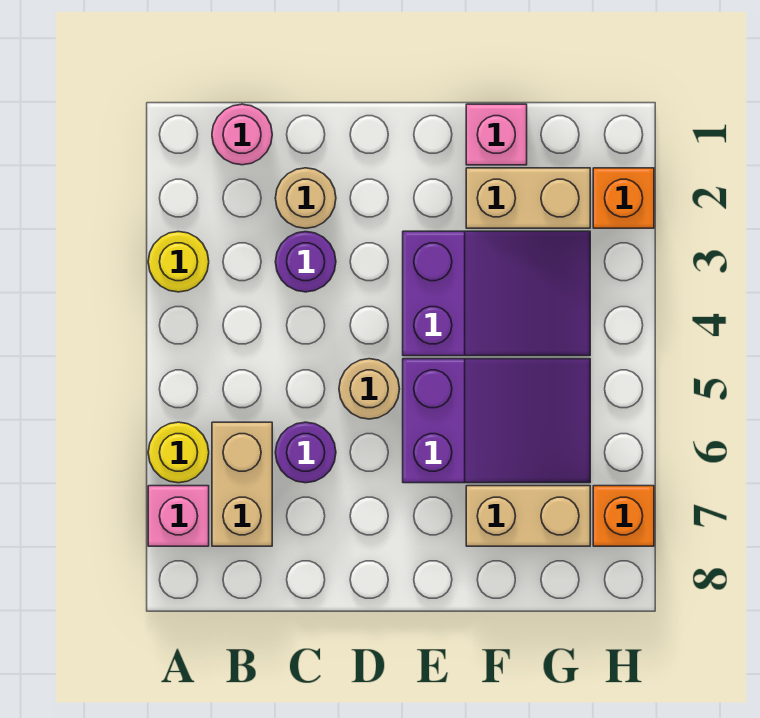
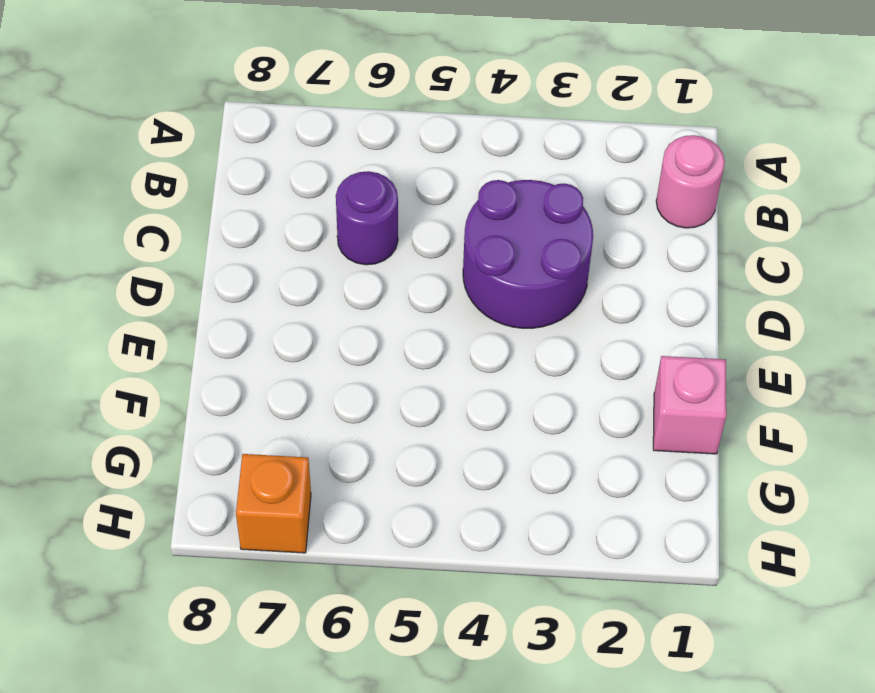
purple 2x2 round brick [463,180,593,328] -> purple 1x1 round brick [275,232,336,292]
none -> yellow 1x1 round brick [148,232,209,292]
none -> yellow 1x1 round brick [148,422,209,483]
none -> pink 1x1 brick [148,486,209,546]

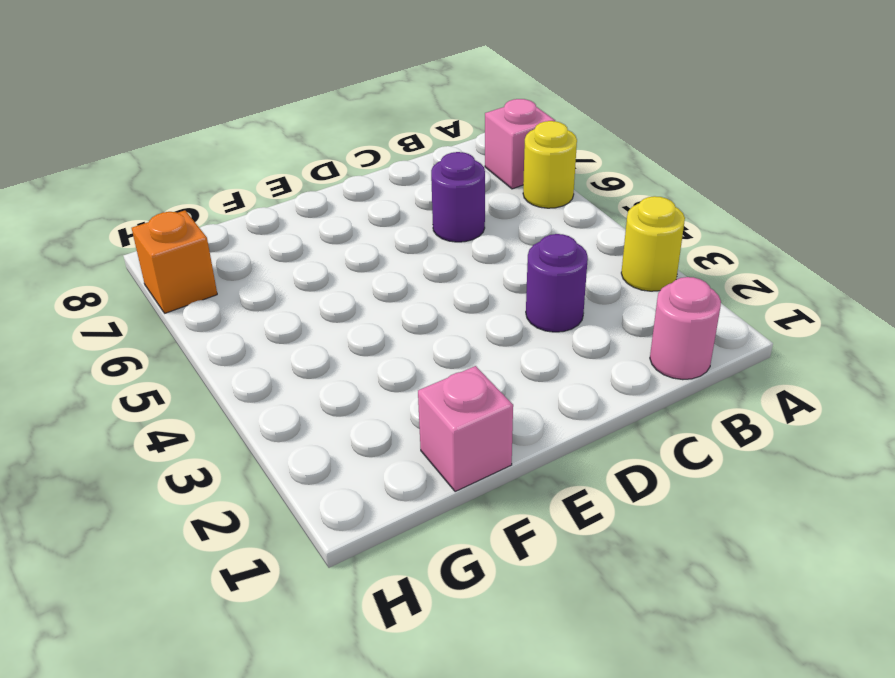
none -> tan 1x2 brick [212,422,272,546]
none -> tan 1x1 round brick [275,168,336,228]
none -> tan 1x1 round brick [339,359,399,419]

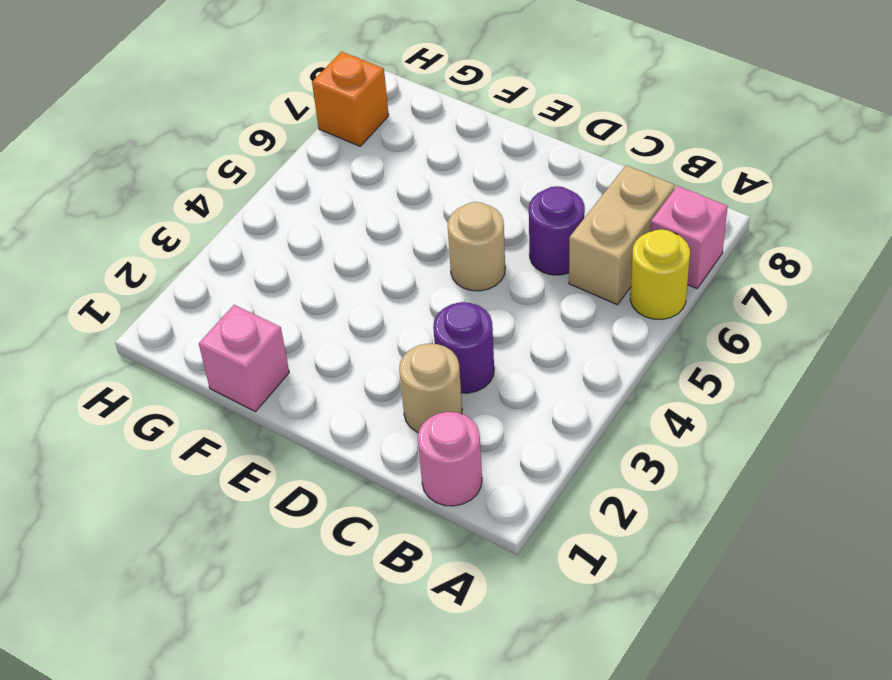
none -> yellow 1x1 round brick [148,232,209,292]
none -> purple 2x3 slope [403,231,590,356]
none -> purple 2x3 slope [403,359,590,483]

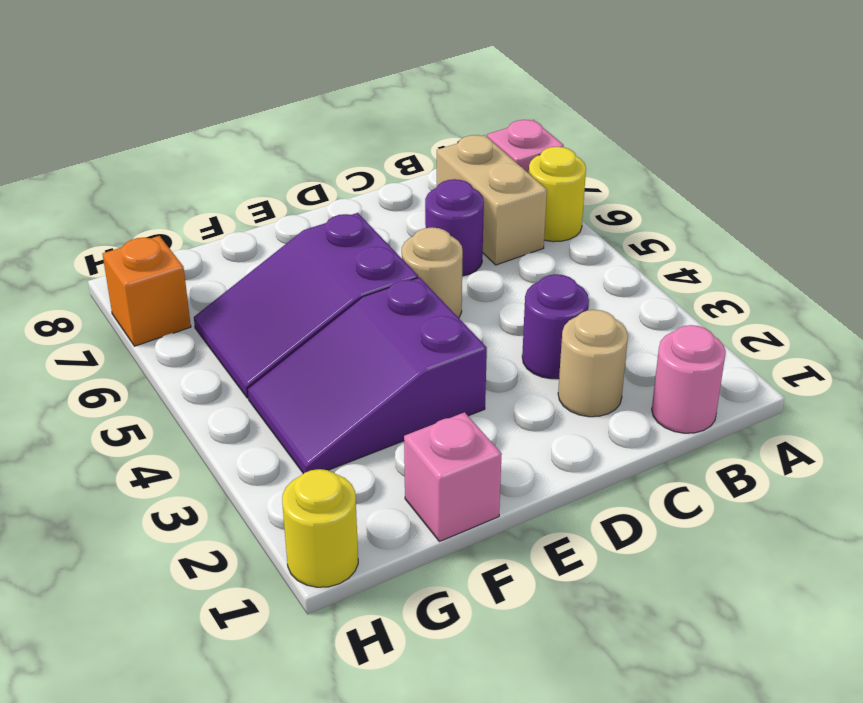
yellow 1x1 round brick [282,469,358,587] -> yellow 1x1 round brick moved to [148,232,209,292]
none -> tan 1x2 brick [466,168,590,228]
none -> tan 1x2 brick [466,486,590,546]
none -> orange 1x1 brick [593,168,654,228]

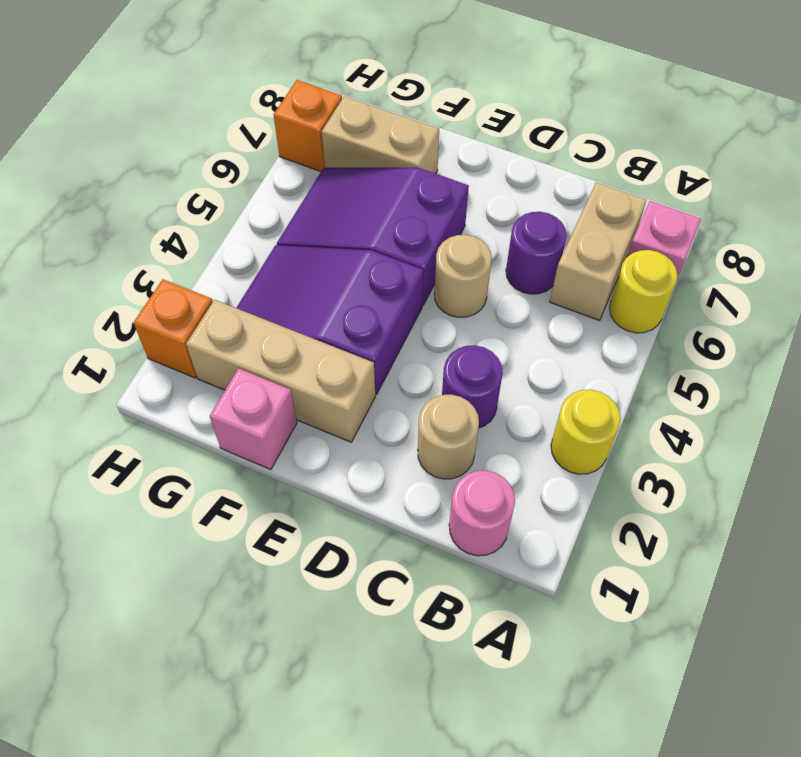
tan 1x3 brick [186,300,375,442] -> tan 1x2 brick [466,168,590,228]

